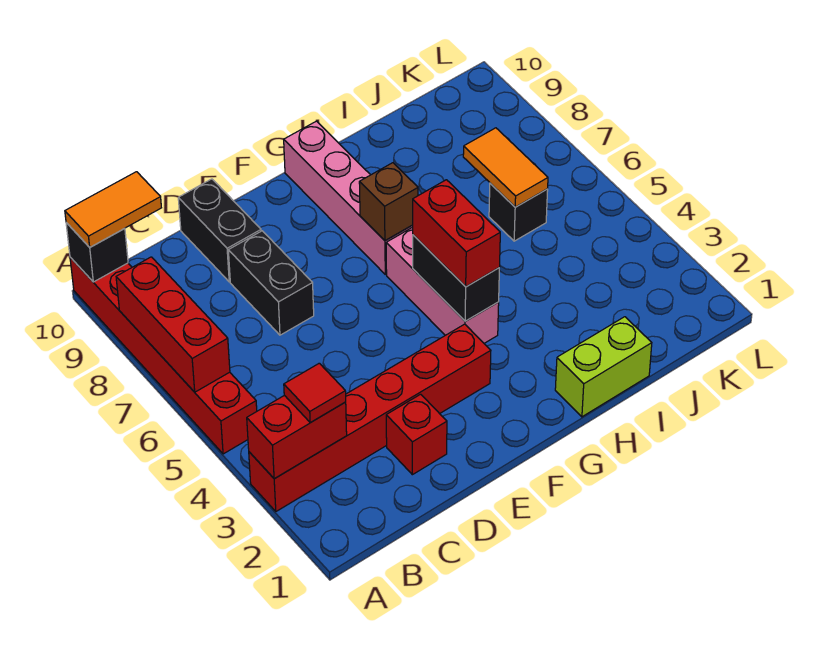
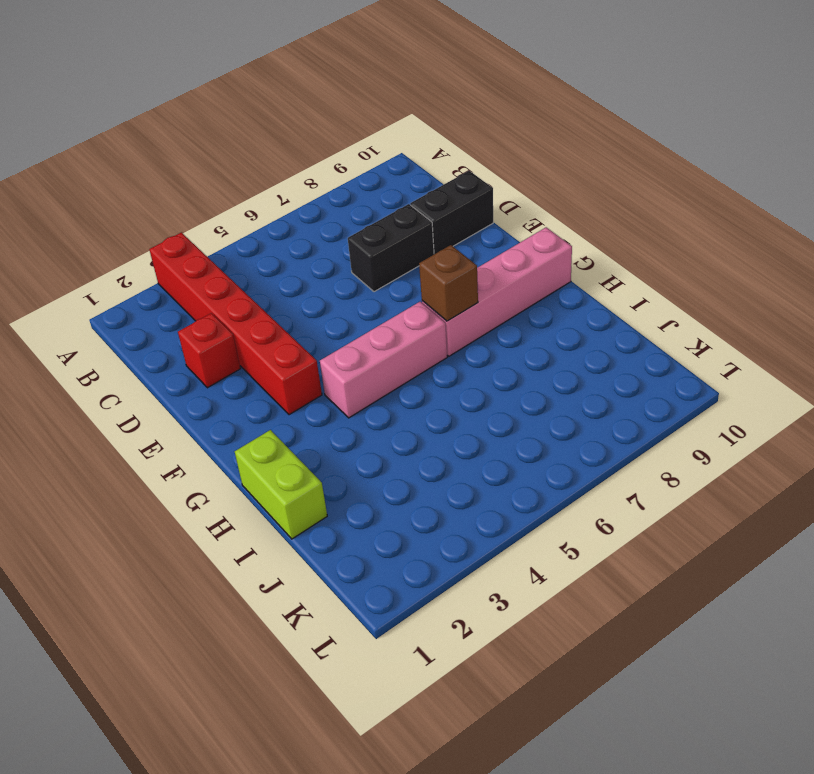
none -> red 1x6 brick [70,257,257,454]
none -> black 1x1 brick [489,183,548,241]
none -> red 1x2 brick [247,395,347,479]

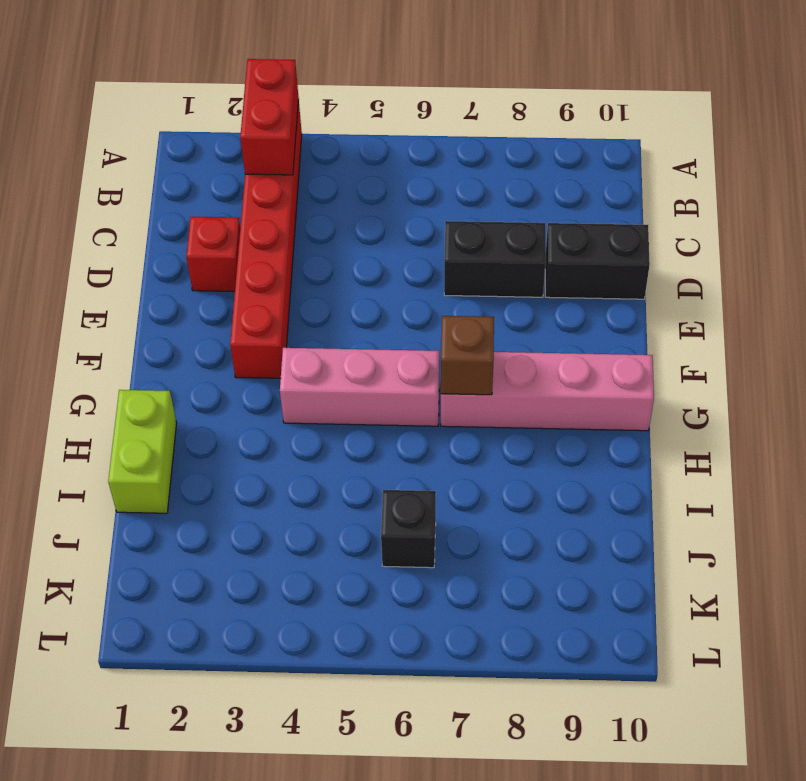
none -> red 1x6 brick [70,257,257,454]
none -> red 1x3 brick [116,257,230,392]
none -> black 1x1 brick [66,223,128,282]

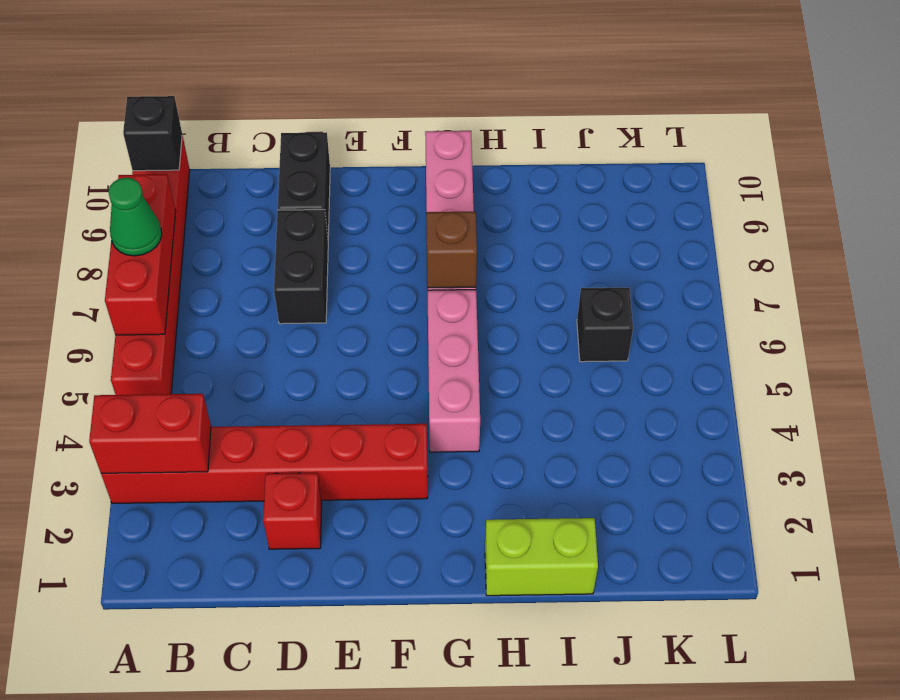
green 1x1 cone [109,178,162,256] -> none
none -> black 1x2 brick [413,235,499,321]
none -> orange 1x2 tile [463,128,548,207]
none -> orange 1x2 tile [65,172,161,247]

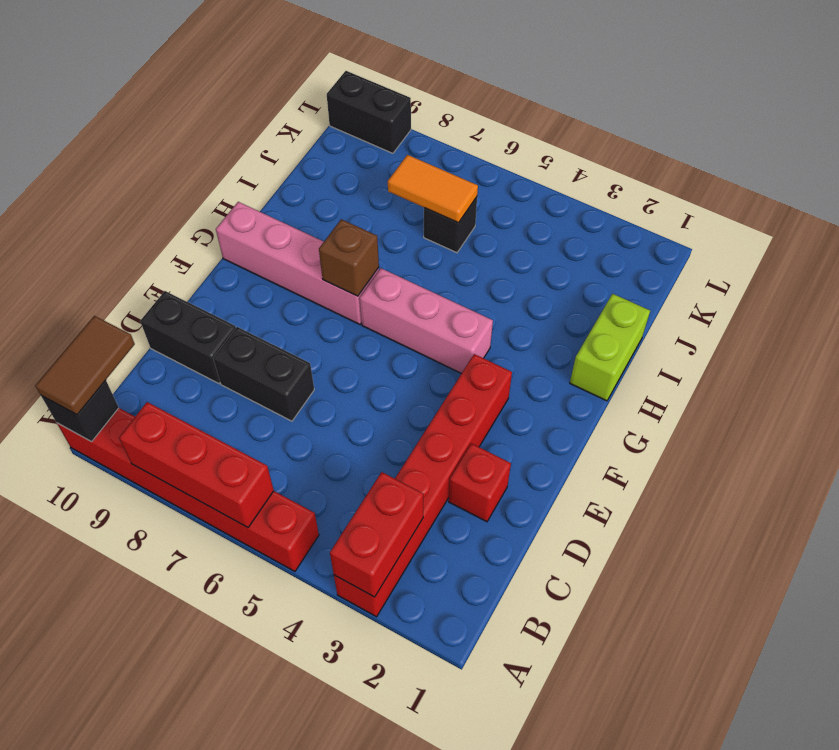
brown 1x2 tile [35,316,135,415] -> orange 1x2 tile [65,172,161,247]
black 1x2 brick [327,71,411,153] -> black 1x2 brick moved to [413,235,499,321]
none -> red 1x1 tile [284,363,346,423]
none -> red 1x2 brick [413,180,500,287]

